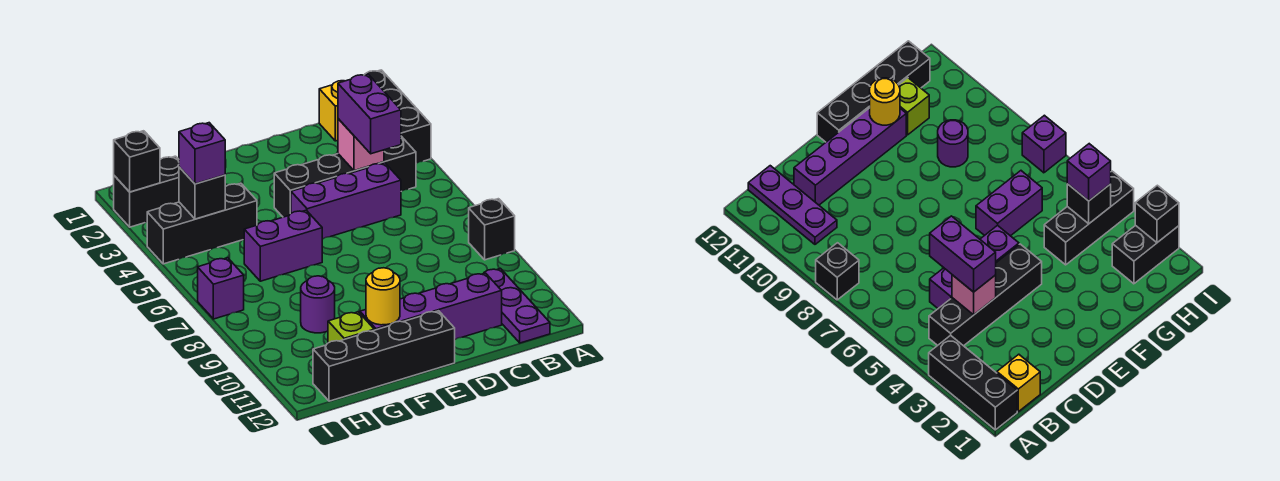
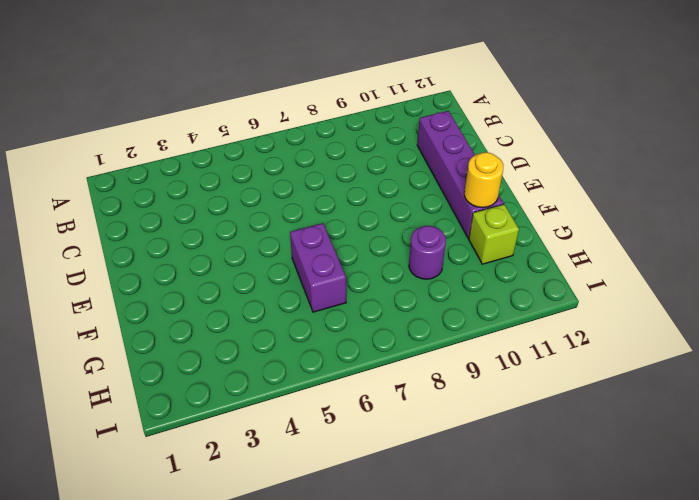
none -> black 1x3 brick [365,70,431,163]
none -> black 1x1 brick [469,199,515,260]
none -> yellow 1x1 brick [319,81,344,141]

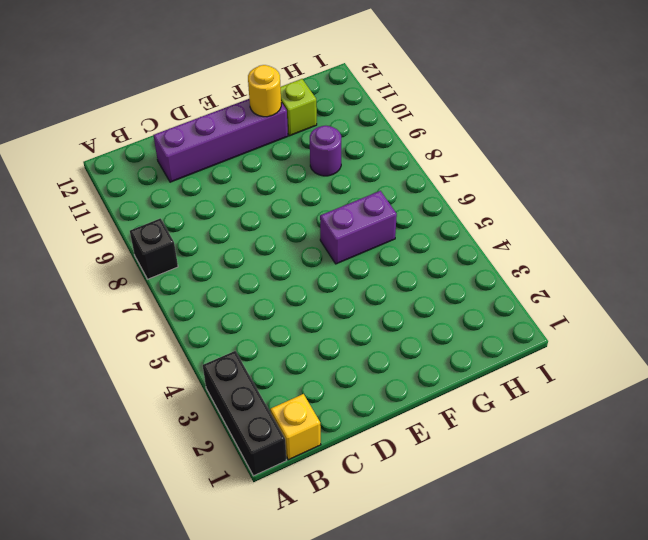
none -> black 1x4 brick [274,136,416,217]
none -> purple 1x3 plate [484,268,550,343]
none -> purple 1x3 brick [291,163,401,239]

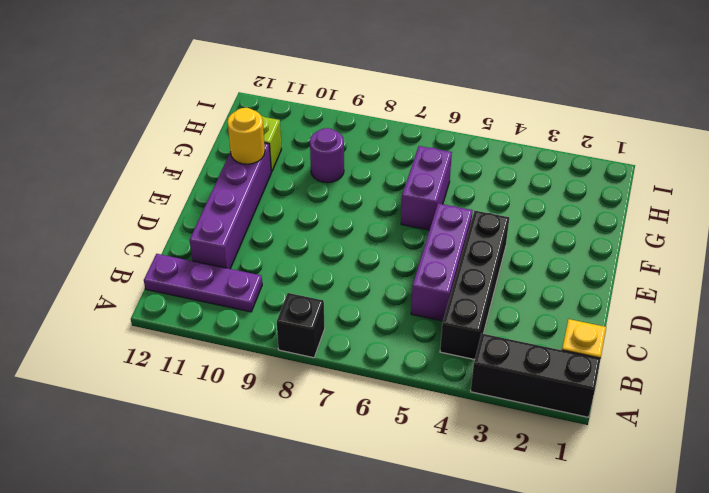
none -> black 1x4 brick [313,311,455,401]
none -> black 1x3 brick [147,183,257,264]
none -> black 1x2 brick [114,156,179,227]

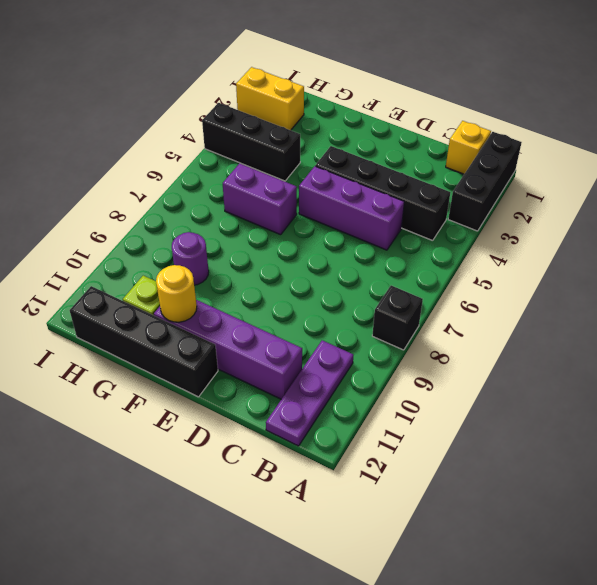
yellow 1x2 brick [236,67,304,130] -> black 1x2 brick [114,156,179,227]
none -> purple 1x1 brick [198,258,244,319]
none -> pink 1x1 brick [338,119,384,171]
none -> black 1x1 brick [179,167,225,219]

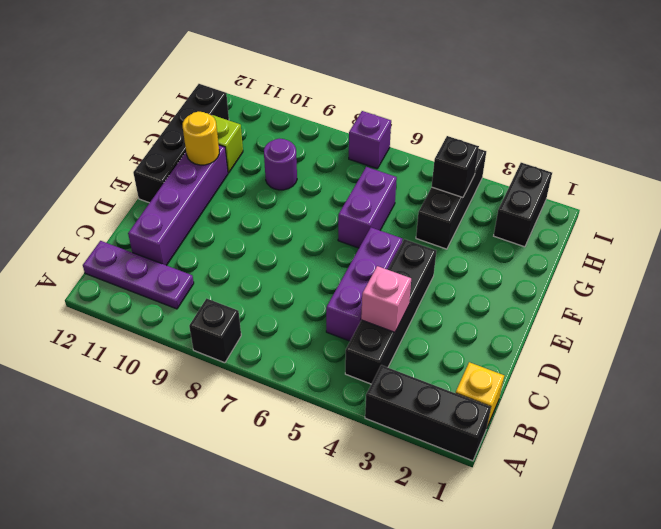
none -> black 1x1 brick [114,131,160,192]
none -> purple 1x2 brick [338,74,401,154]
none -> purple 1x1 brick [179,123,225,184]

